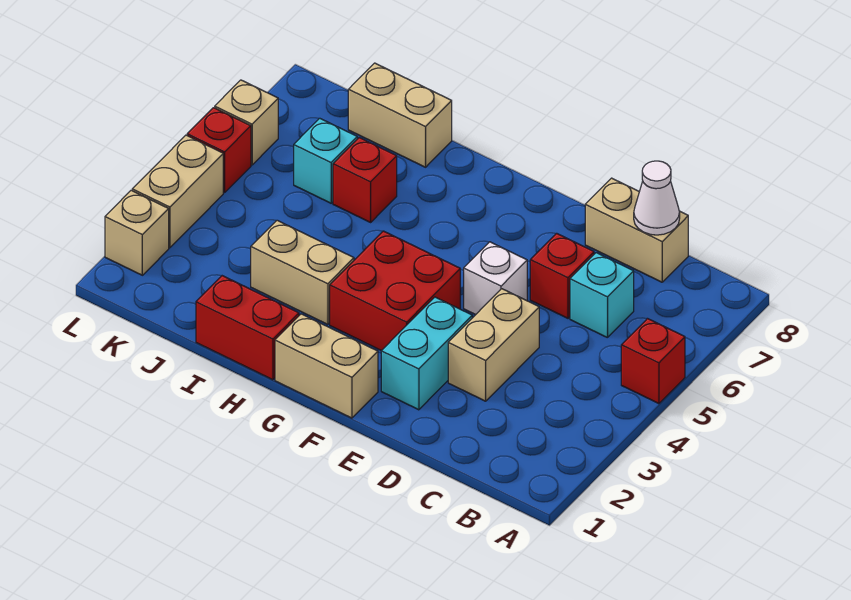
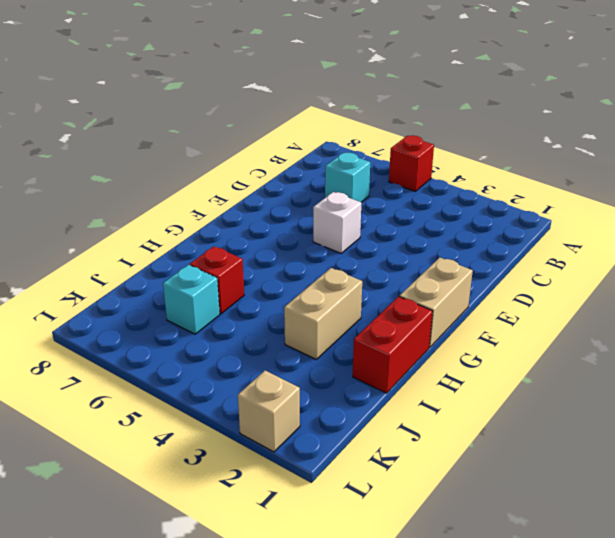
none -> tan 1x2 brick [585,178,688,282]
none -> tan 1x2 brick [448,289,539,401]
none -> red 1x1 brick [530,233,594,318]

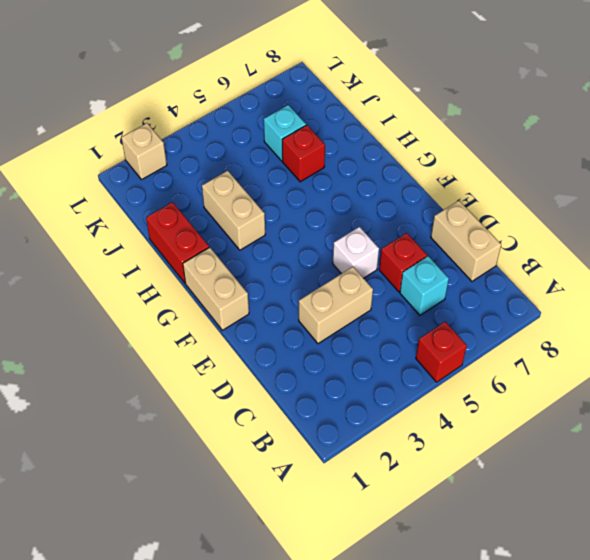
none -> cyan 1x2 brick [381,297,472,410]
none -> red 2x2 brick [330,231,460,351]
none -> tan 1x2 brick [348,63,452,167]

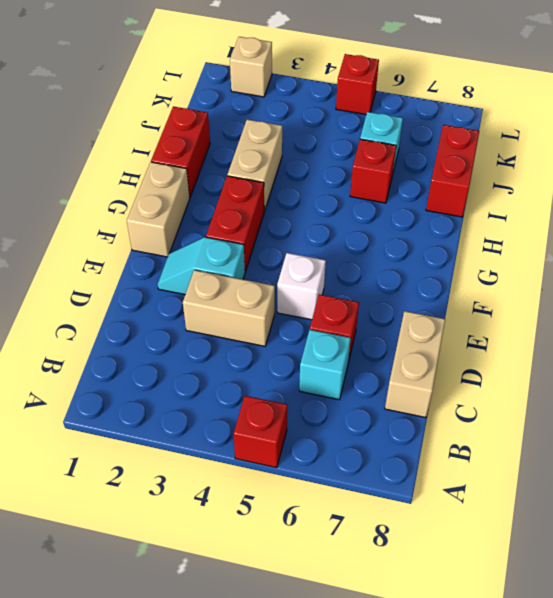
cyan 1x2 slope [158,237,245,295] -> cyan 1x2 brick [381,297,472,410]
red 1x2 brick [206,176,264,272] -> red 2x2 brick [330,231,460,351]
red 1x2 brick [426,125,479,217] -> tan 1x2 brick [348,63,452,167]
none -> tan 1x2 brick [132,135,223,248]
none -> tan 1x1 brick [215,80,278,165]
none -> white 1x1 cone [634,161,680,235]

